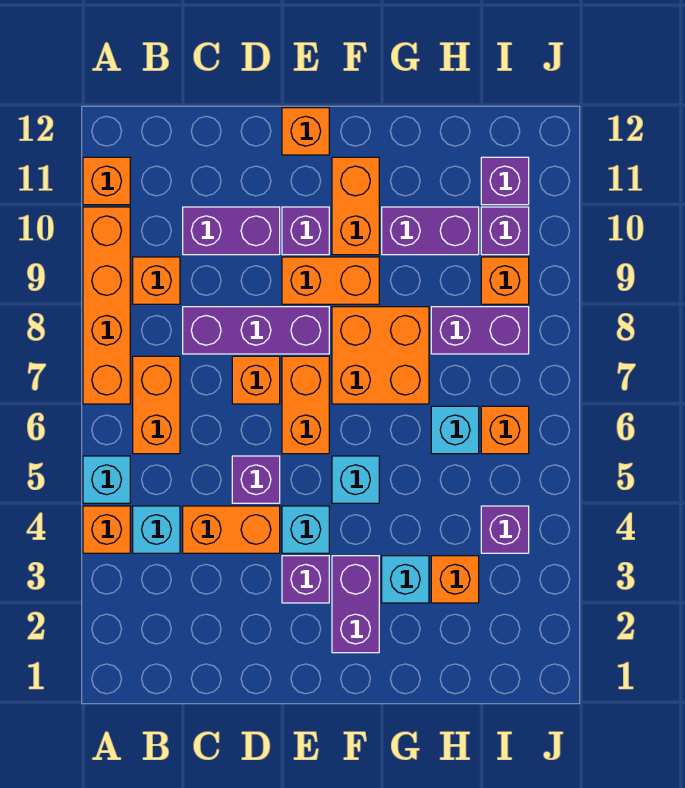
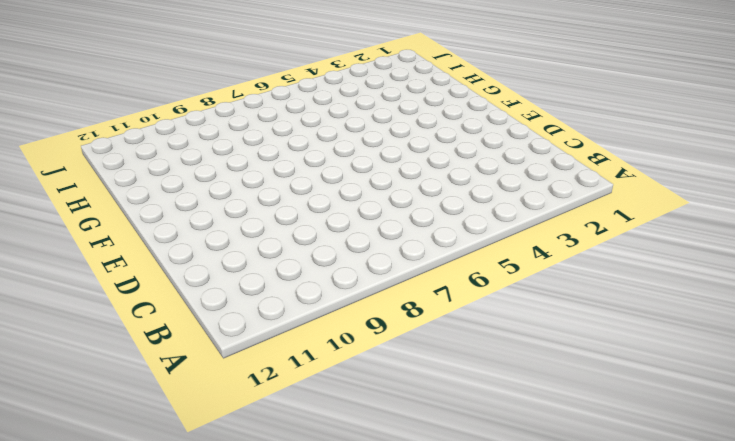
none -> orange 1x1 brick [83,506,130,553]
none -> cyan 1x1 brick [83,456,130,503]
none -> orange 1x4 brick [83,207,130,404]
none -> orange 1x1 brick [83,157,130,205]

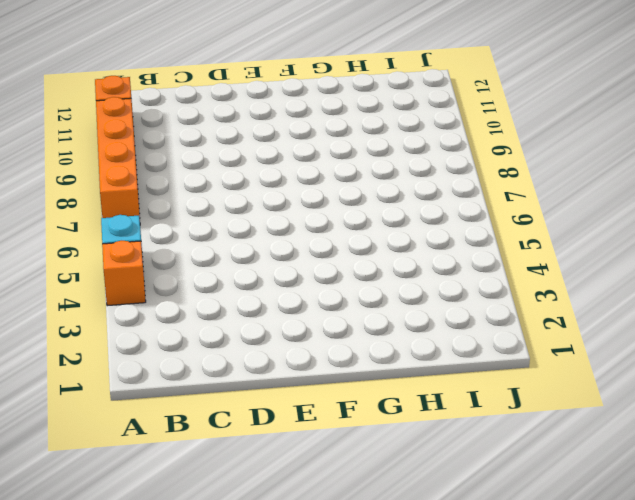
none -> cyan 1x1 brick [133,506,180,553]
none -> orange 1x2 brick [133,356,180,454]
none -> orange 1x1 brick [133,257,180,304]
none -> orange 1x2 brick [183,506,280,553]

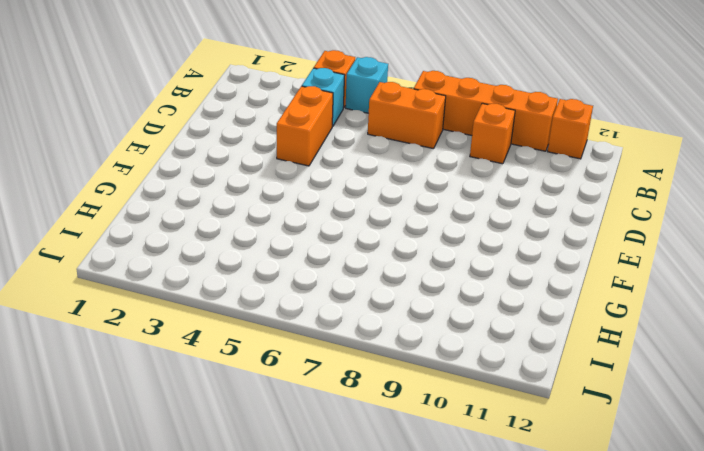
none -> purple 1x3 brick [183,307,329,354]
none -> purple 1x2 brick [183,207,280,255]
none -> purple 1x1 brick [232,456,280,503]
none -> orange 1x1 brick [232,356,280,404]

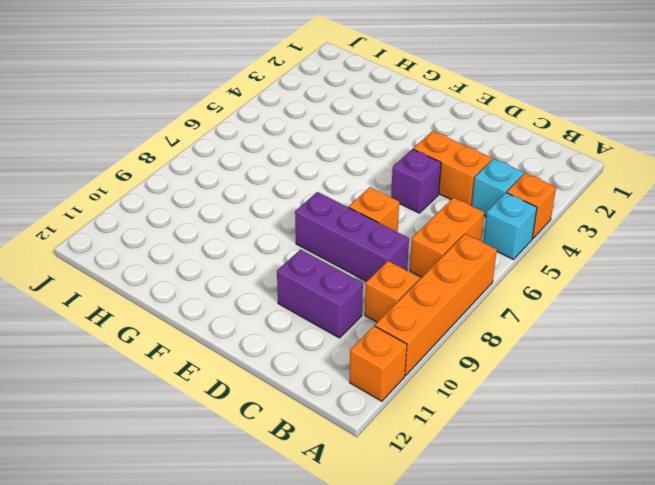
none -> purple 1x1 brick [282,556,329,603]
none -> cyan 1x1 brick [282,506,329,553]
none -> orange 1x2 brick [282,356,329,454]
none -> orange 1x2 brick [282,257,379,304]

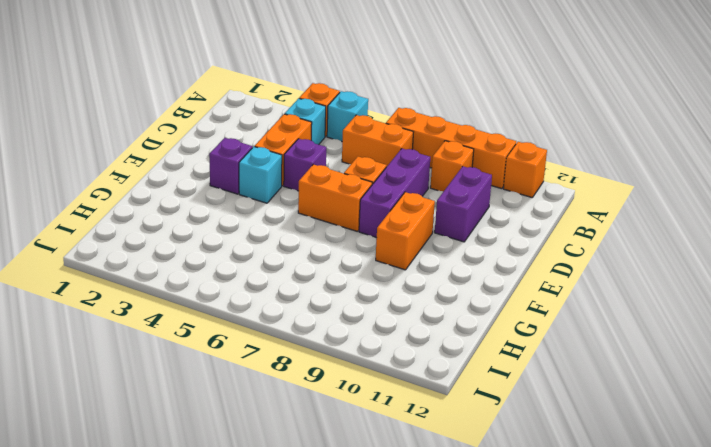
none -> purple 1x1 brick [282,207,329,255]
none -> orange 1x1 brick [282,108,329,155]
none -> purple 1x2 brick [332,556,379,653]
none -> cyan 1x1 brick [332,456,379,503]

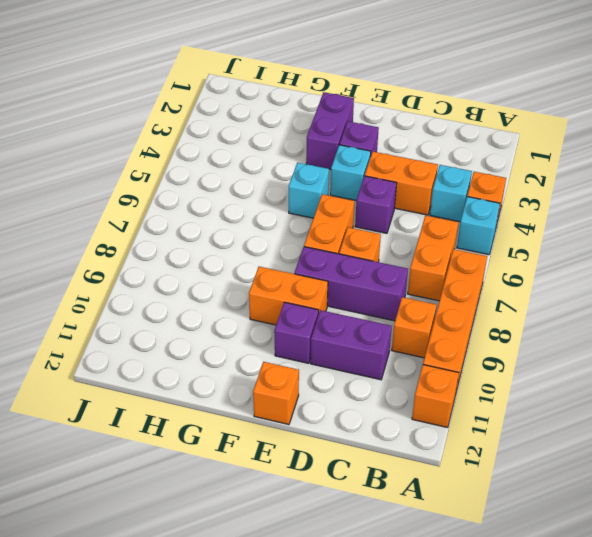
none -> orange 2x2 brick [332,307,429,404]
none -> orange 1x2 brick [332,157,379,255]
none -> cyan 1x1 brick [382,556,429,603]
none -> purple 1x2 brick [382,207,479,255]

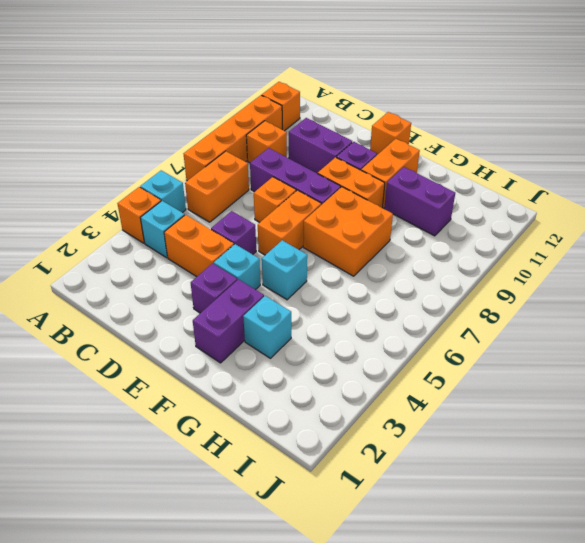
none -> orange 1x1 brick [431,556,479,603]
none -> cyan 1x1 brick [431,406,479,454]
none -> purple 1x2 brick [431,307,529,354]
none -> purple 1x1 brick [481,506,529,553]

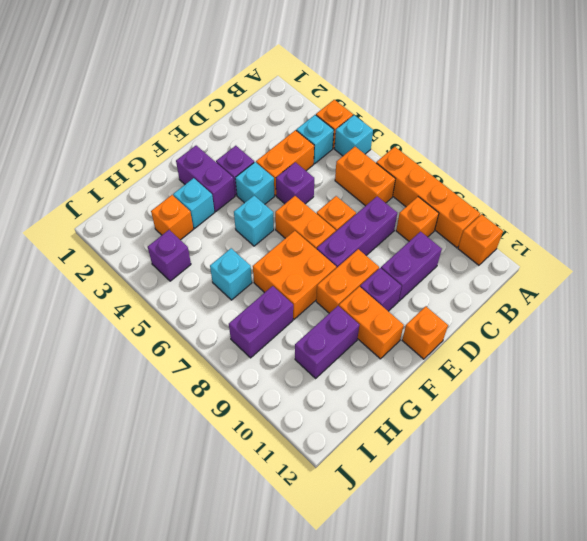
none -> orange 1x1 brick [481,406,529,454]
none -> orange 1x1 brick [481,257,529,304]
none -> purple 1x1 brick [481,207,529,255]
none -> purple 1x1 brick [481,157,529,205]

